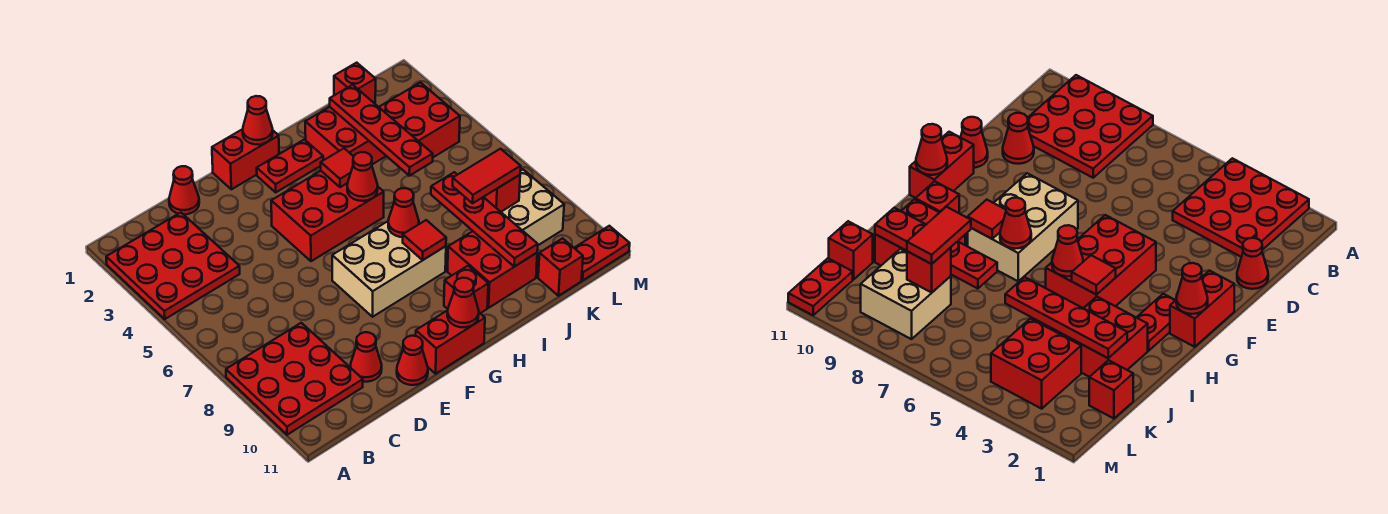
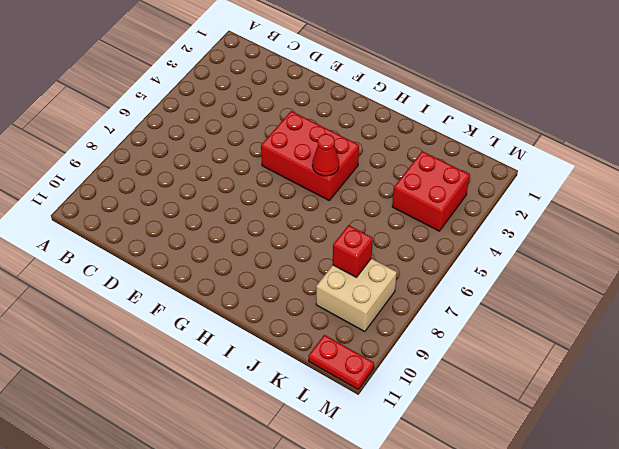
none -> red 3x3 plate [106,213,240,319]
none -> red 3x3 plate [226,323,363,435]
none -> red 1x1 cone [169,166,199,214]

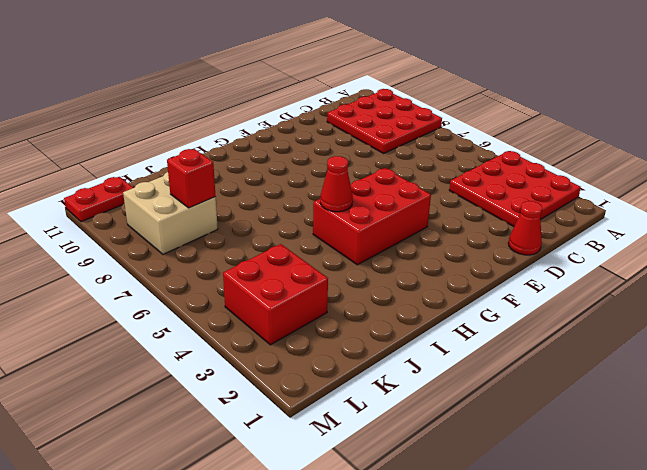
none -> red 1x1 cone [350,332,382,382]
none -> red 1x1 cone [397,336,428,385]
none -> red 1x2 brick [212,129,279,189]

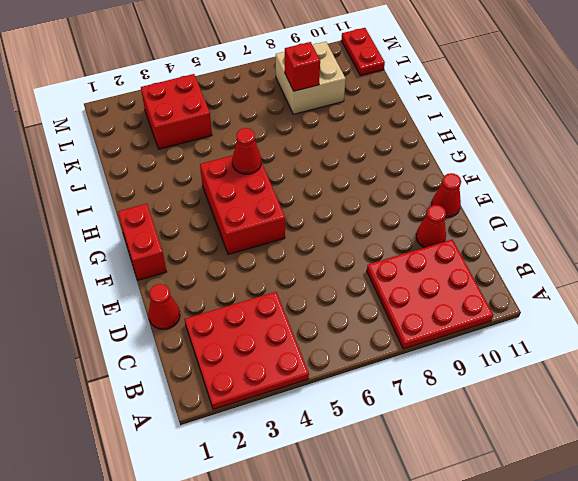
none -> tan 2x3 brick [332,221,446,317]
none -> red 1x2 brick [416,310,485,374]
none -> red 1x2 plate [257,140,323,192]

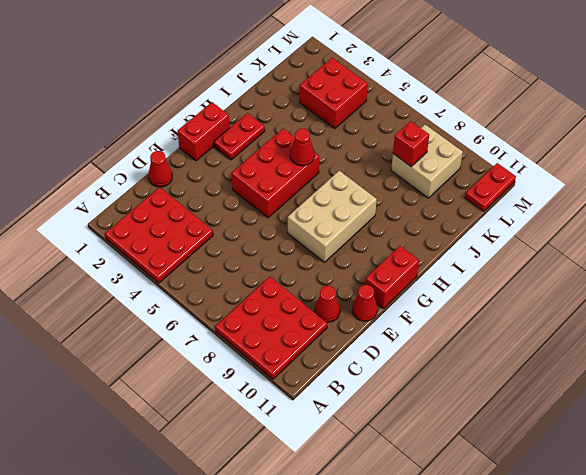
none -> red 1x1 brick [444,266,488,313]
none -> red 2x2 brick [305,107,386,164]
none -> red 2x2 brick [448,231,537,308]

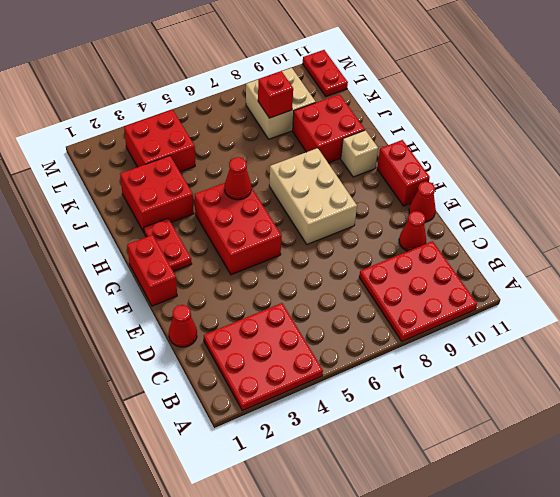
tan 1x1 brick [341,130,378,177] -> red 1x1 brick [444,266,488,313]
none -> red 1x1 brick [334,63,376,103]
none -> red 1x1 brick [538,238,583,296]
none -> red 1x1 cone [243,96,273,145]

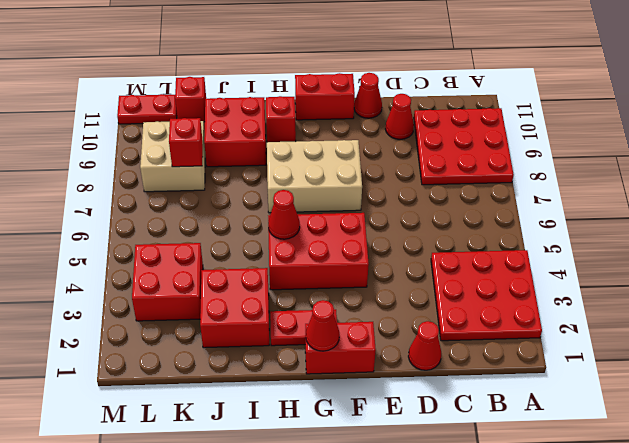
none -> red 1x1 brick [334,63,376,103]
none -> red 1x1 cone [447,278,479,327]
none -> red 1x1 tile [321,148,354,187]

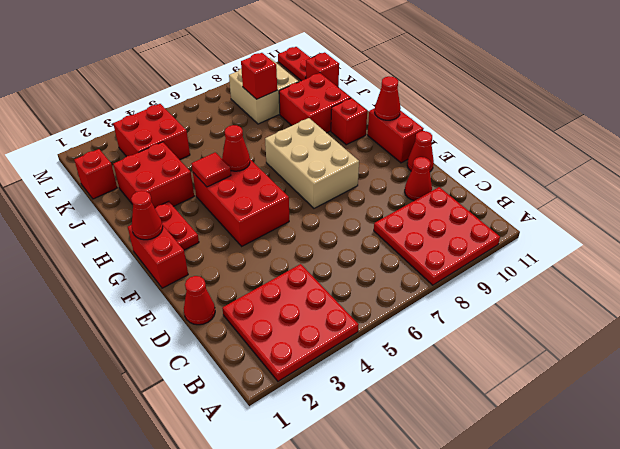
none -> red 1x1 cone [388,188,419,237]
none -> red 1x1 tile [403,220,446,260]
none -> red 1x4 plate [330,85,433,176]

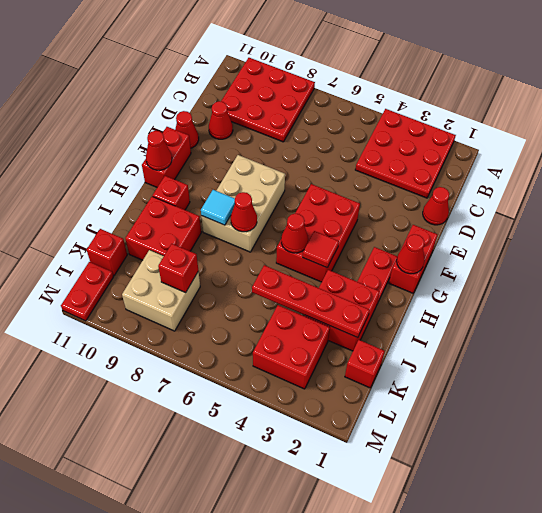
cyan 1x1 tile [201,190,235,225] -> red 1x1 tile [403,220,446,260]
none -> red 1x4 plate [431,172,538,267]
none -> red 1x2 tile [453,149,521,203]

